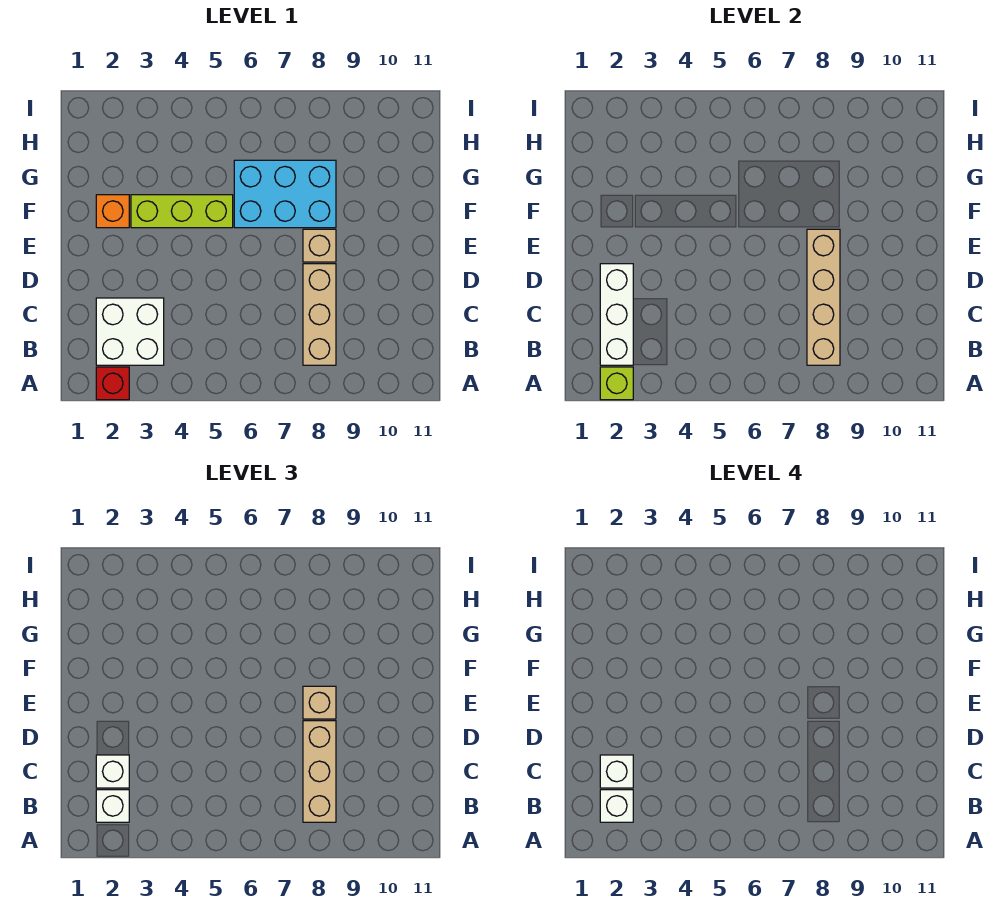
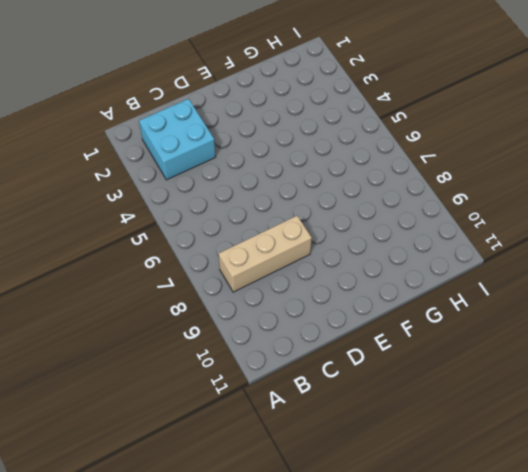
cyan 2x2 brick [139,99,216,180] -> white 2x2 brick [96,298,164,365]
none -> red 1x1 brick [96,367,129,400]
none -> tan 1x1 brick [303,229,336,262]
none -> orange 1x1 brick [96,195,129,228]

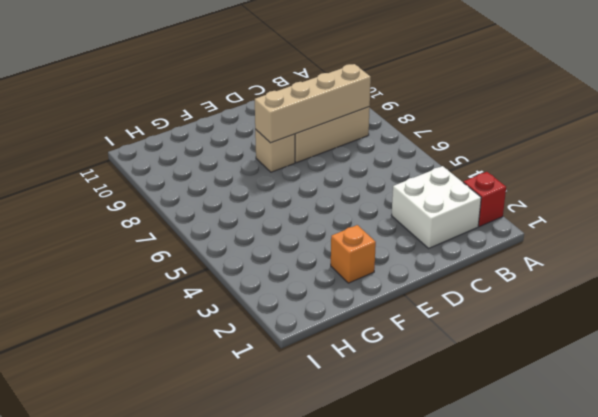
none -> lime 1x3 brick [131,195,233,228]
none -> cyan 2x3 brick [234,160,336,228]
none -> lime 1x1 brick [600,367,633,400]

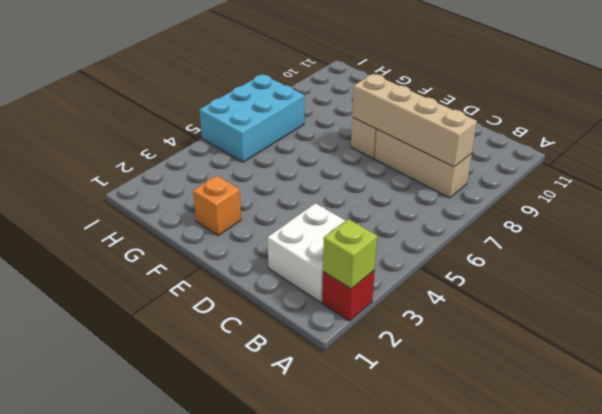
cyan 2x3 brick [199,74,304,162] -> cyan 2x3 brick moved to [234,160,336,228]
none -> lime 1x3 brick [131,195,233,228]
none -> white 1x3 brick [600,264,633,365]
none -> white 1x1 brick [96,790,129,822]

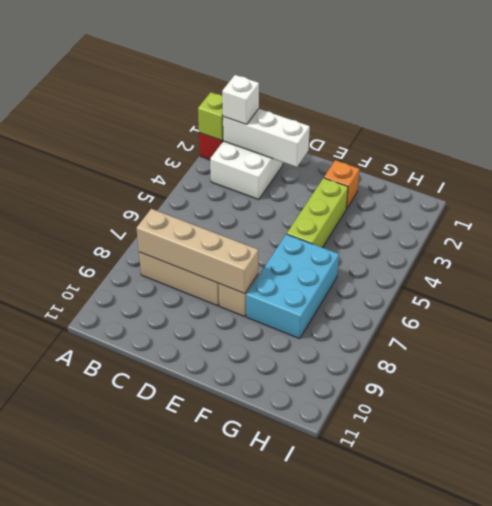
none -> tan 1x3 brick [303,721,336,822]
none -> white 1x1 brick [96,755,129,788]
none -> tan 1x1 brick [303,686,336,719]

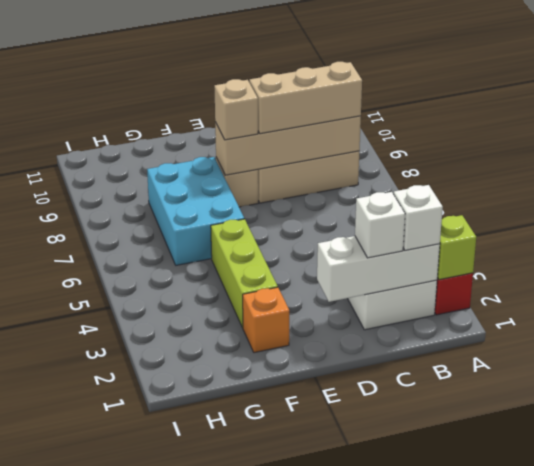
none -> white 1x1 brick [600,790,633,822]
none -> white 1x1 brick [600,755,633,788]

